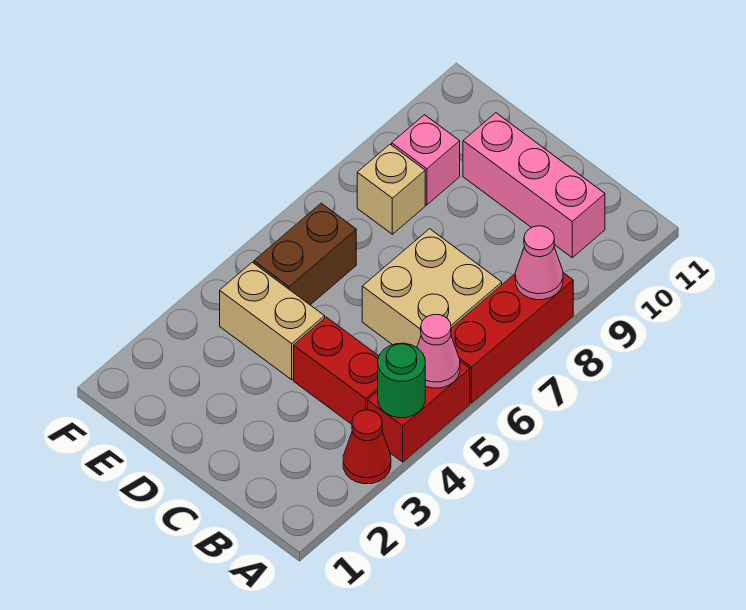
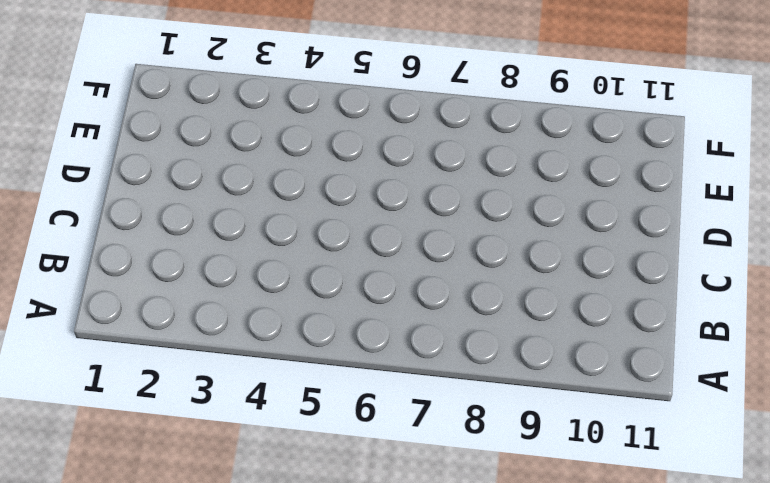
none -> red 1x1 cone [343,410,391,484]
none -> red 1x2 brick [368,362,470,462]
none -> red 1x3 brick [451,273,573,403]

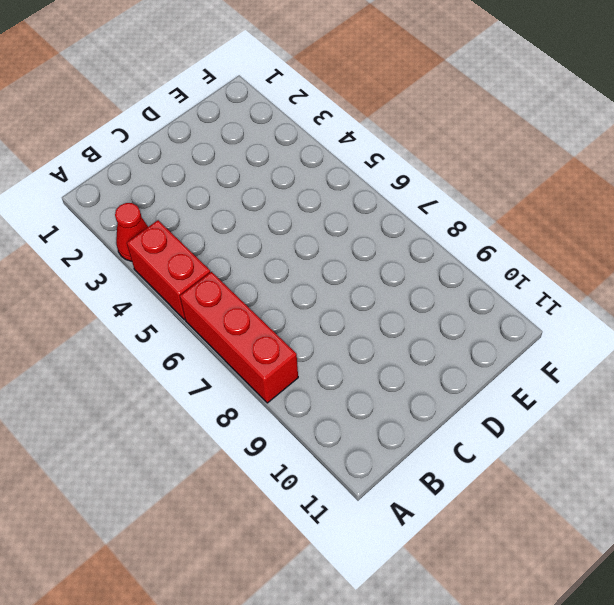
none -> red 1x2 brick [294,317,379,424]
none -> tan 2x2 brick [362,229,502,348]
none -> pink 1x3 brick [463,113,605,257]

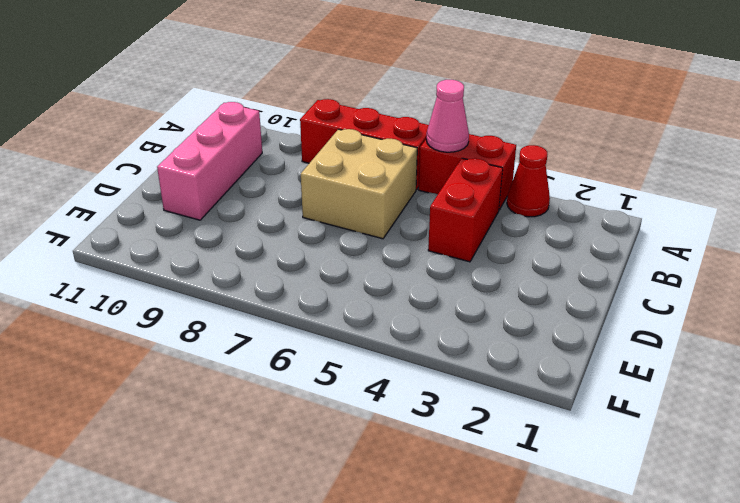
none -> tan 1x2 brick [220,262,325,380]
none -> brown 1x2 brick [254,203,356,305]
none -> tan 1x1 brick [357,144,425,234]

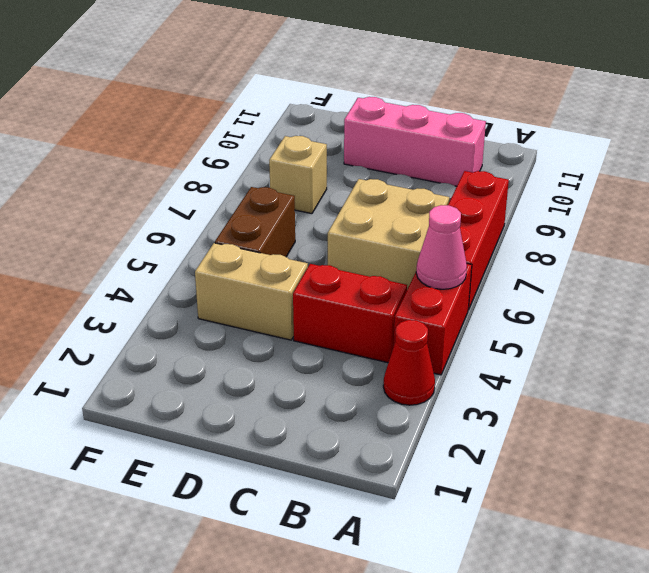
none -> pink 1x1 brick [392,115,460,205]
none -> green 1x1 round brick [378,343,425,418]
none -> pink 1x1 cone [515,226,563,300]

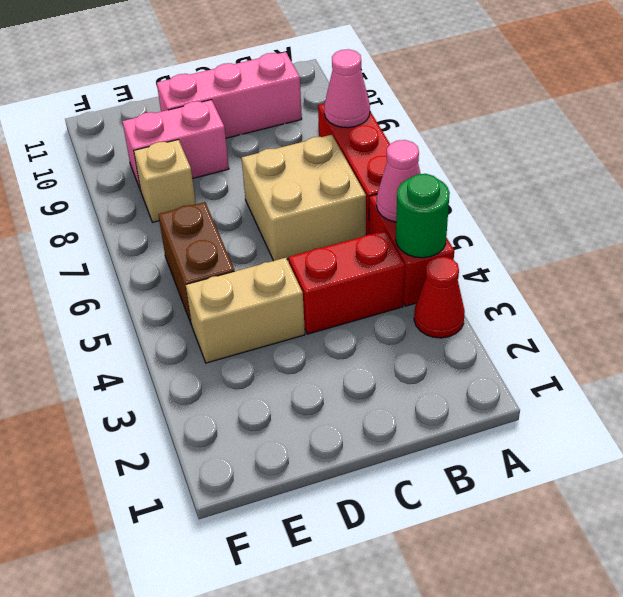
pink 1x2 brick [122,100,229,191] -> pink 1x1 brick [392,115,460,205]

